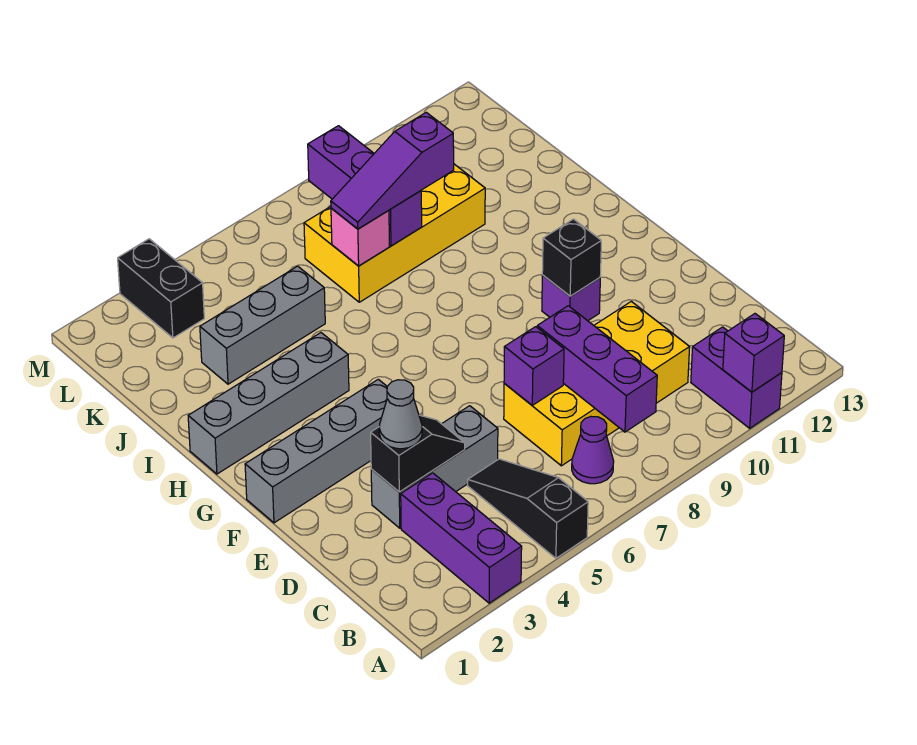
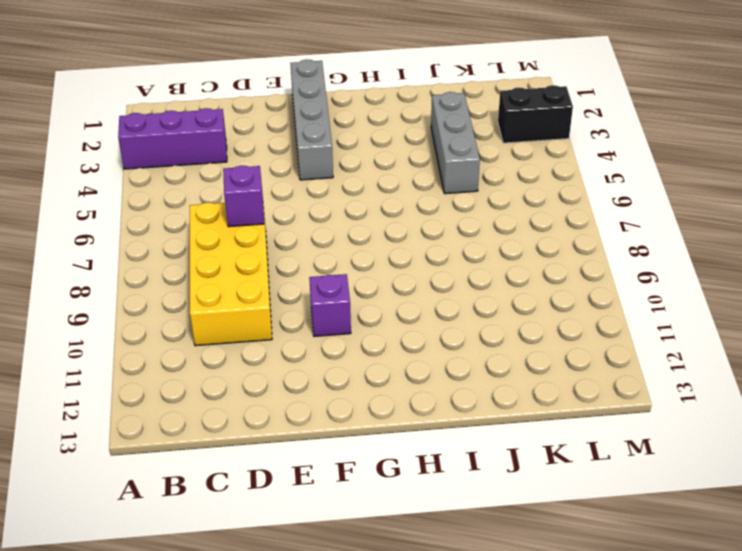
none -> black 1x3 slope [468,459,588,558]
none -> purple 1x2 brick [691,327,782,428]
none -> purple 1x1 cone [572,417,614,484]

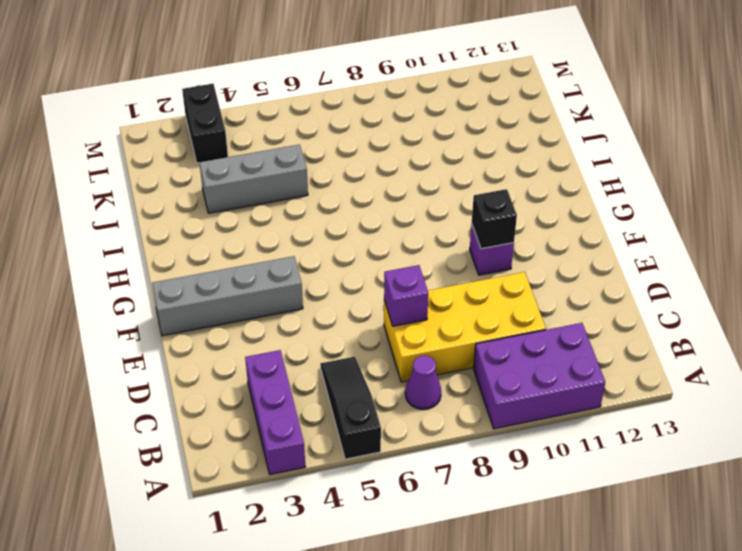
purple 2x3 brick [474,323,605,429] -> purple 1x2 brick [691,327,782,428]
none -> grey 1x3 brick [371,406,498,528]
none -> grey 1x4 brick [188,333,349,474]
none -> yellow 2x4 brick [304,164,485,302]

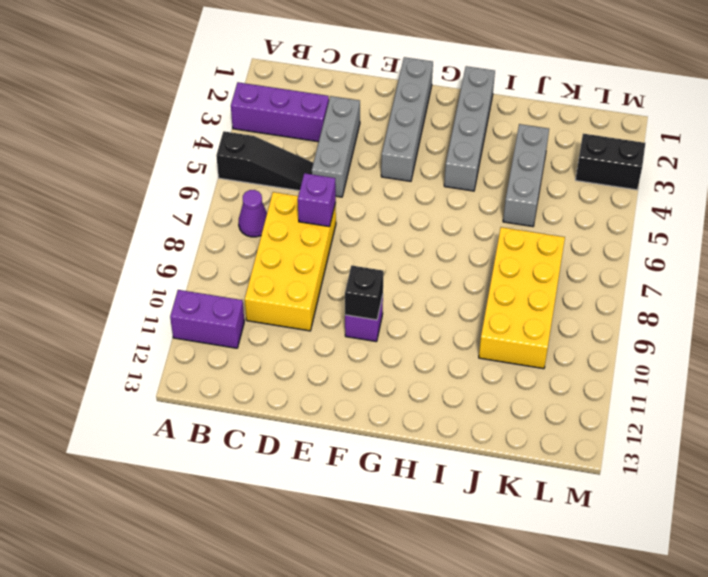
none -> purple 1x1 brick [723,314,784,392]
none -> purple 1x3 brick [537,306,657,432]
none -> black 1x2 slope [371,415,465,492]

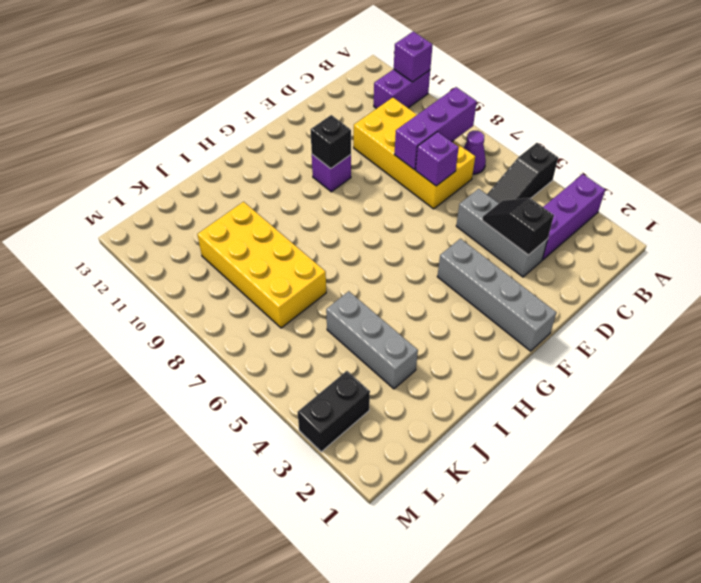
none -> grey 1x4 brick [188,333,349,474]
none -> pink 1x1 brick [331,208,389,266]
none -> purple 1x3 brick [308,126,422,246]

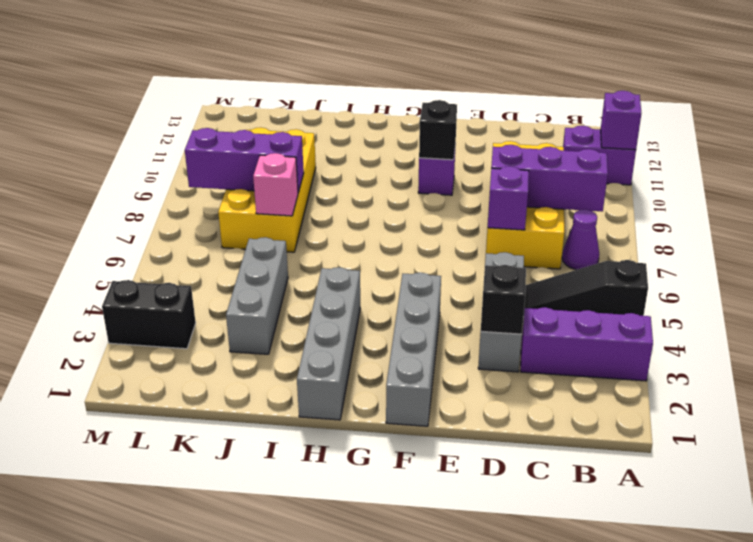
none -> grey 1x1 cone [379,380,422,449]
none -> purple 1x3 slope [331,112,454,229]

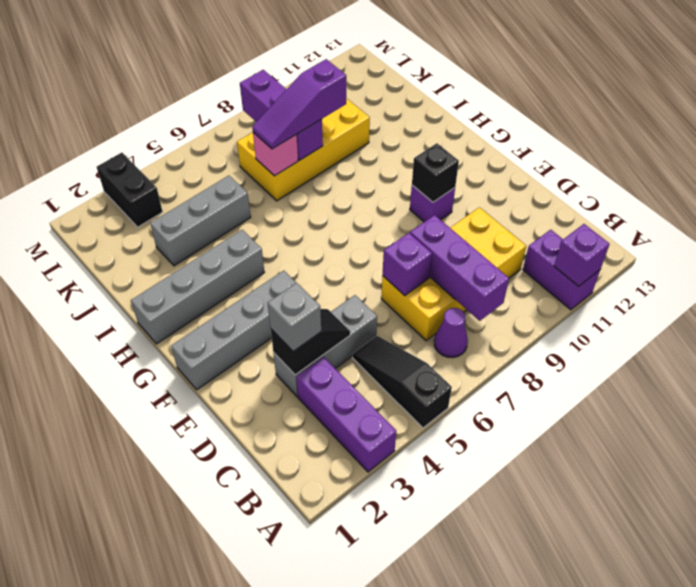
grey 1x1 brick [267,283,321,351] -> grey 1x1 cone [379,380,422,449]

